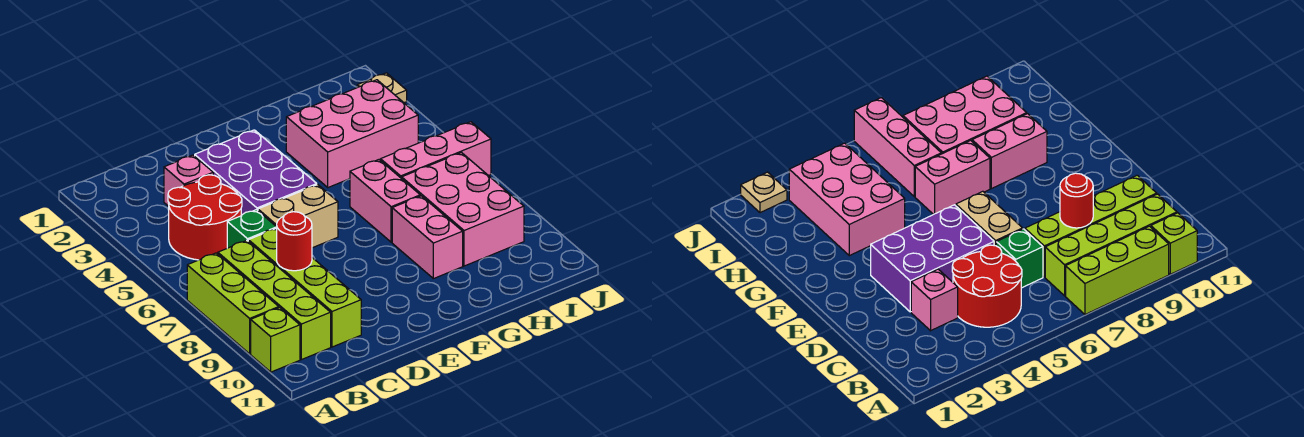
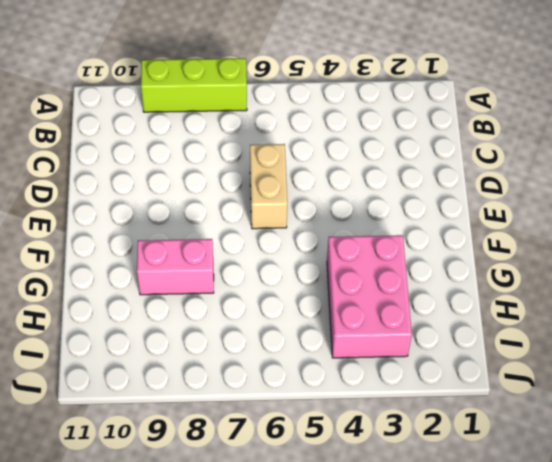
none -> lime 1x1 brick [251,308,300,372]
none -> red 2x2 round brick [168,175,242,260]
none -> lime 1x4 brick [218,241,331,360]

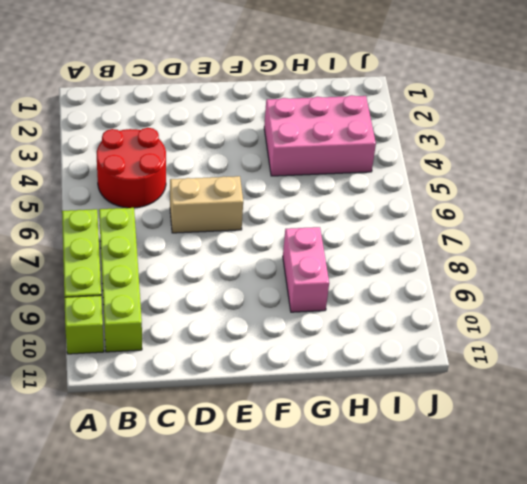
none -> pink 1x1 brick [164,155,213,206]
none -> green 1x1 brick [227,210,277,248]
none -> lime 1x4 brick [248,228,361,347]

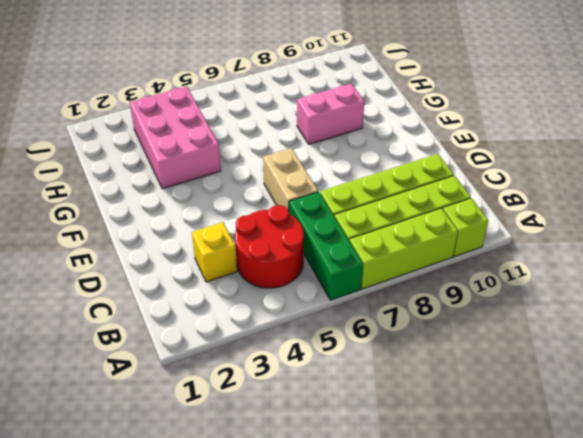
green 1x3 brick [289,192,363,300] -> green 1x1 brick [227,210,277,248]
yellow 1x1 brick [192,222,237,282] -> pink 1x1 brick [164,155,213,206]
none -> purple 2x3 brick [195,130,317,216]
none -> pink 1x2 brick [350,160,420,242]
none -> pink 1x3 brick [381,122,491,179]

